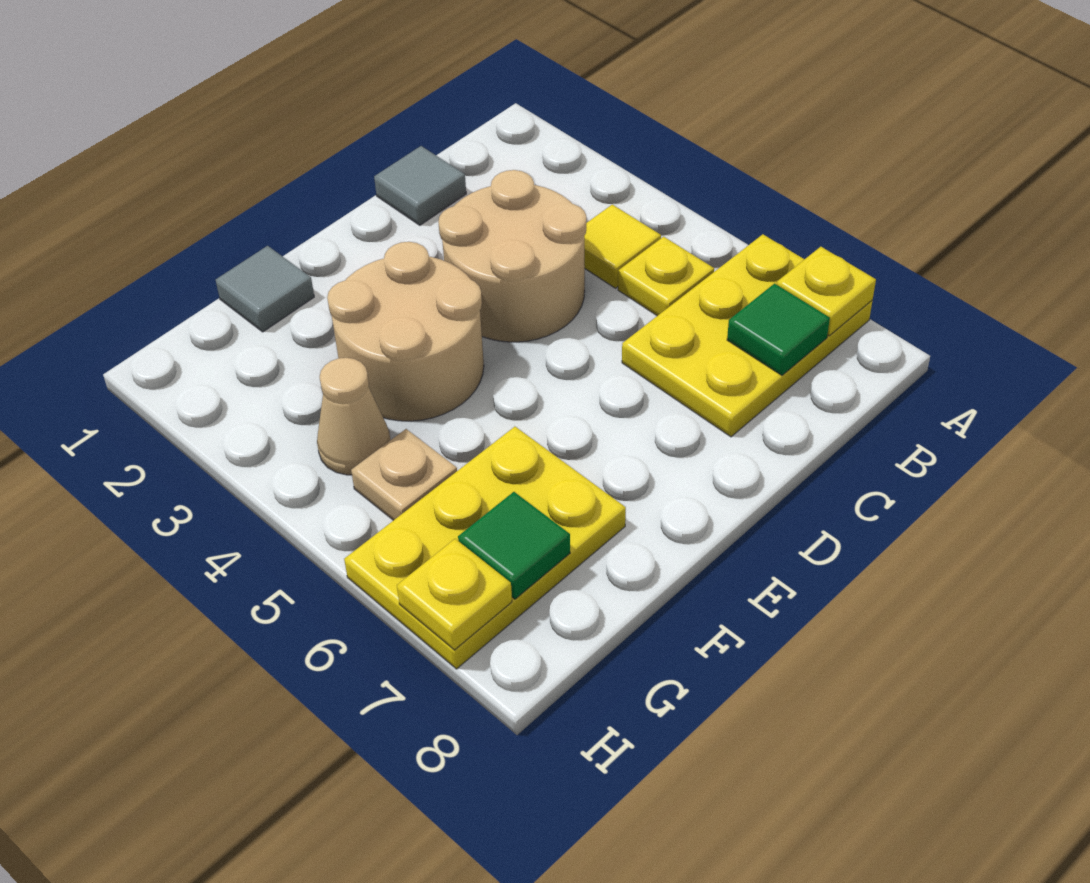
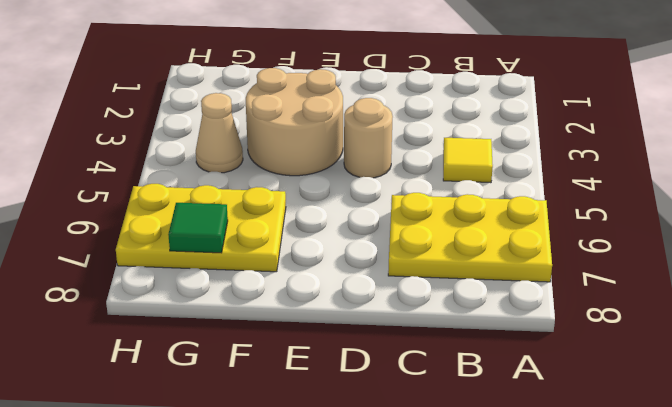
tan 1x1 round brick [344,98,393,178] -> tan 2x2 round brick [438,170,586,342]
none -> yellow 1x1 plate [618,237,714,316]
none -> grey 1x1 tile [374,146,466,225]
none -> grey 1x1 tile [216,246,314,332]

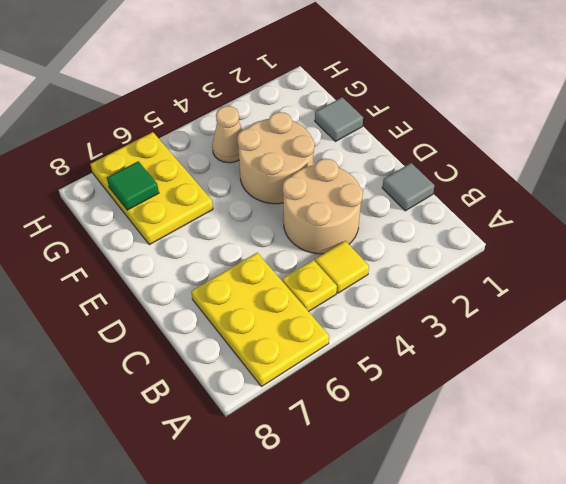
none -> tan 1x1 plate [351,429,457,520]
none -> yellow 1x1 plate [777,247,876,336]
none -> green 1x1 tile [727,284,830,375]

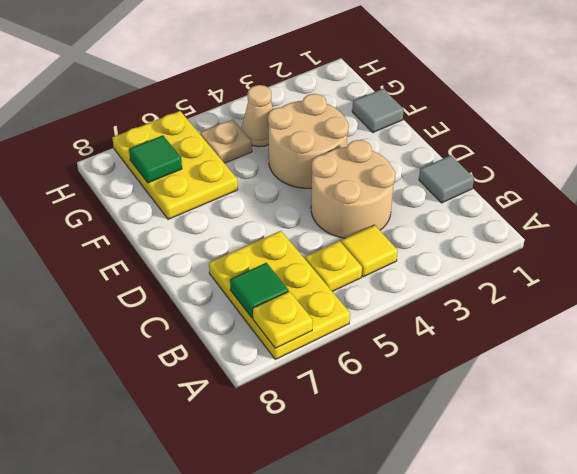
none -> yellow 1x1 plate [397,539,512,650]

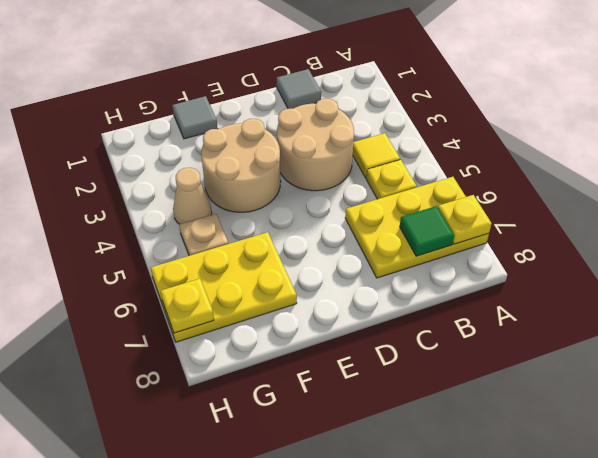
none -> green 1x1 tile [458,492,570,599]

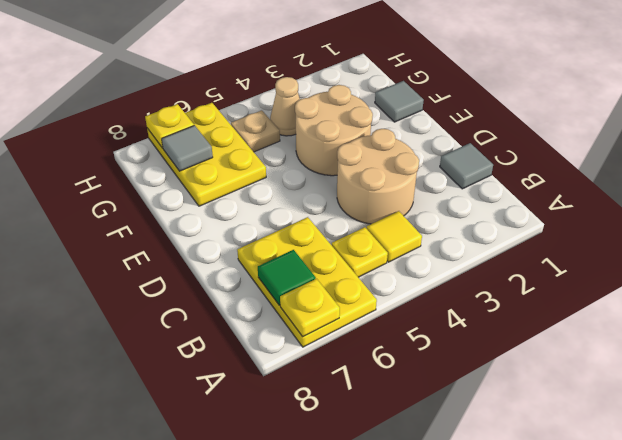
grey 1x1 tile [162,125,213,171] -> green 1x1 tile [458,492,570,599]

